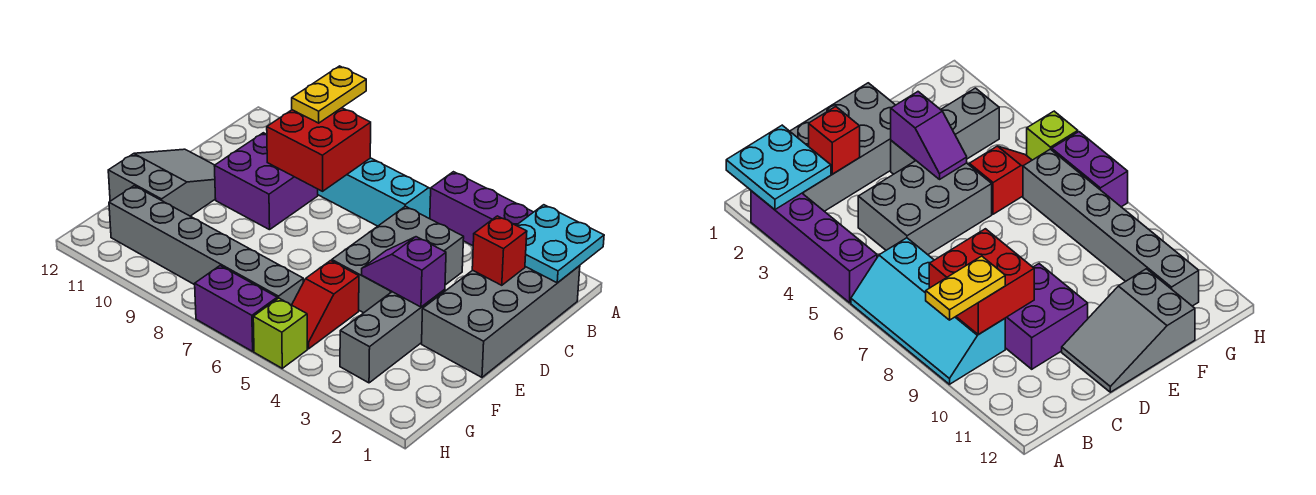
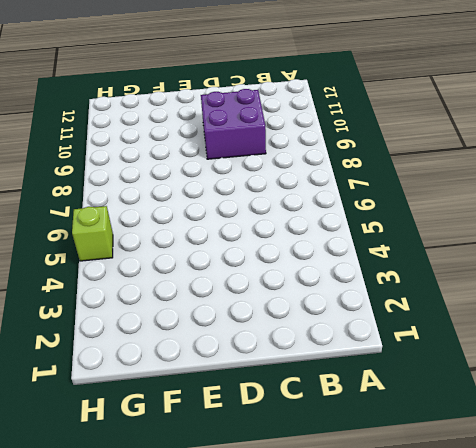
none -> purple 1x4 brick [430,172,533,246]
none -> cyan 2x4 slope [318,158,431,226]
none -> grey 2x4 brick [422,266,580,377]

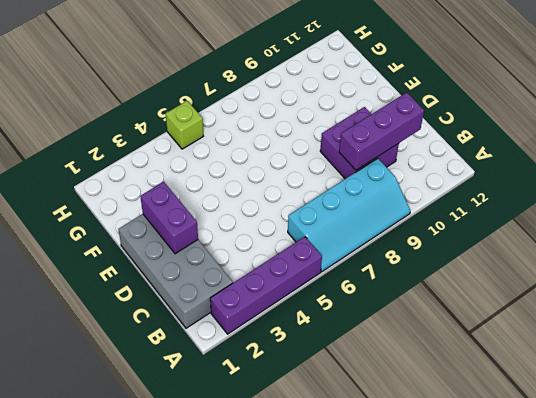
purple 1x3 brick [339,92,424,170] -> red 2x2 brick [267,108,371,191]
purple 1x2 brick [140,182,198,254] -> purple 1x2 brick turned to [195,266,277,351]
none -> grey 2x3 brick [332,206,464,313]
none -> grey 2x3 slope [108,149,216,216]
none -> grey 1x3 brick [340,289,445,383]

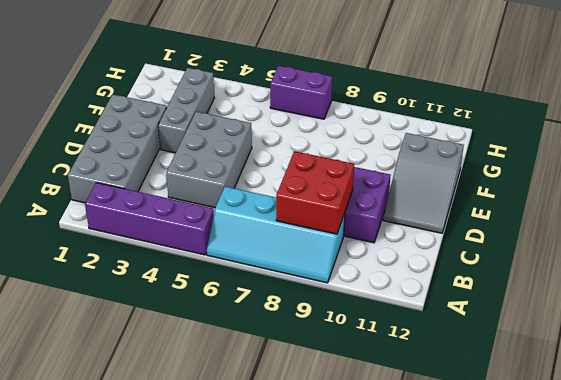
none -> red 1x2 slope [292,261,359,349]
none -> grey 1x6 brick [109,186,303,305]
none -> lime 1x1 brick [253,298,307,368]

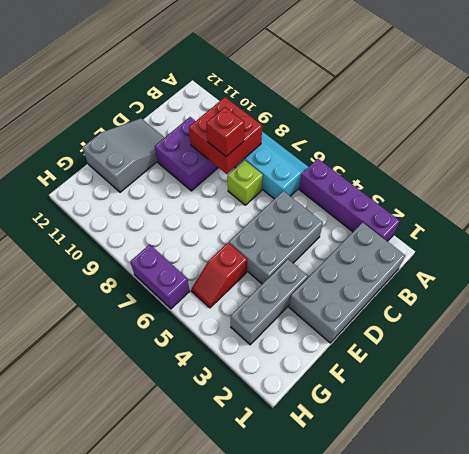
lime 1x1 brick [228,160,263,205] -> lime 1x1 brick moved to [253,298,307,368]
red 1x1 brick [206,107,244,156] -> red 1x1 brick moved to [472,216,527,285]
none -> grey 1x6 brick [109,186,303,305]
none -> cyan 2x2 plate [516,205,604,283]
none -> purple 1x2 slope [362,237,446,307]

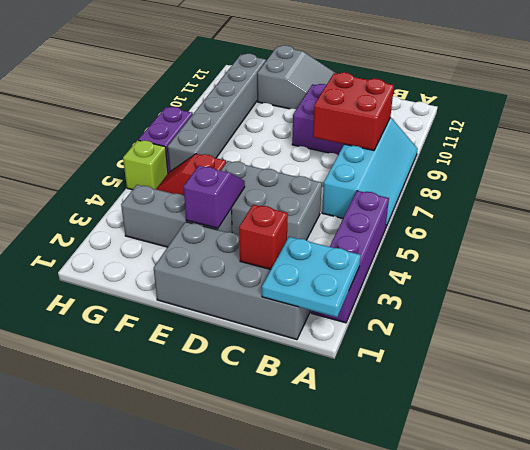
none -> yellow 1x2 plate [292,66,366,123]

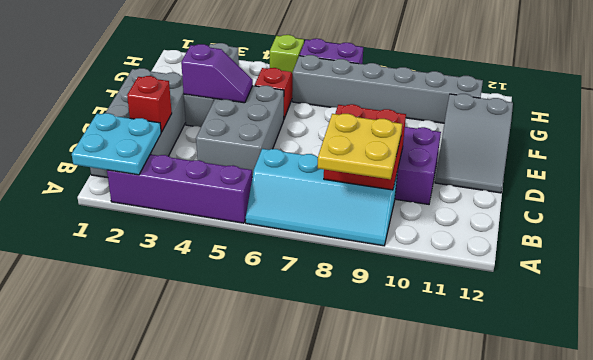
yellow 2x2 plate [318,114,402,179] -> yellow 1x2 plate [292,66,366,123]

